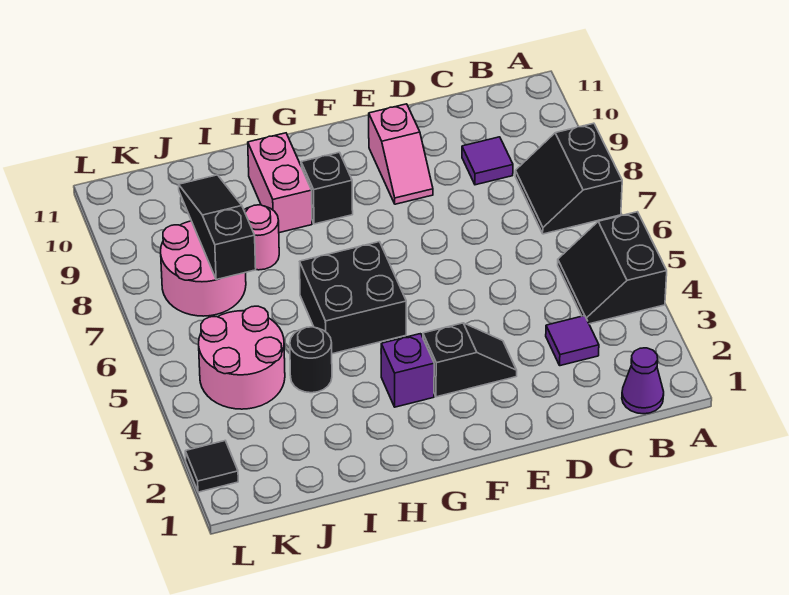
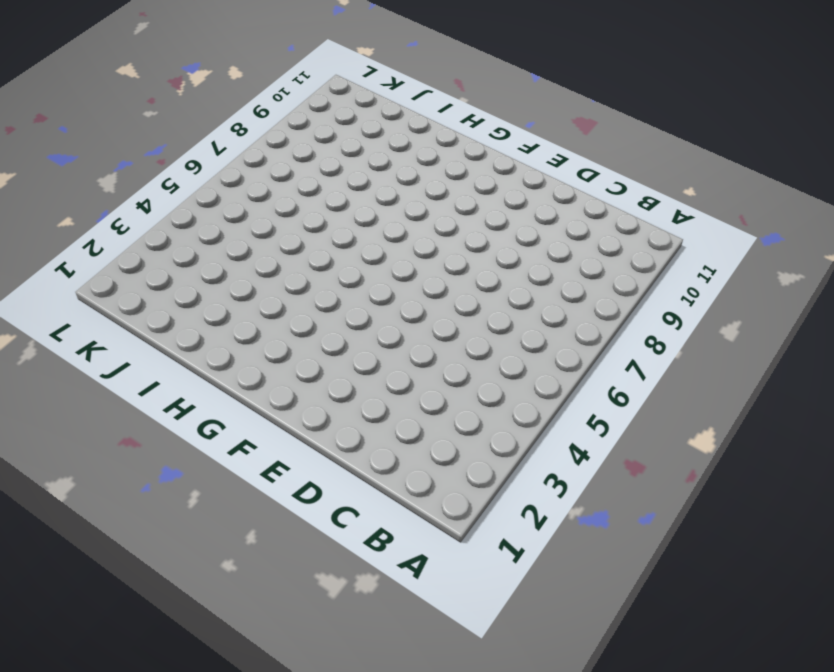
none -> black 2x2 slope [558,212,667,324]
none -> black 2x2 slope [515,123,622,234]
none -> purple 1x1 cone [622,348,664,414]

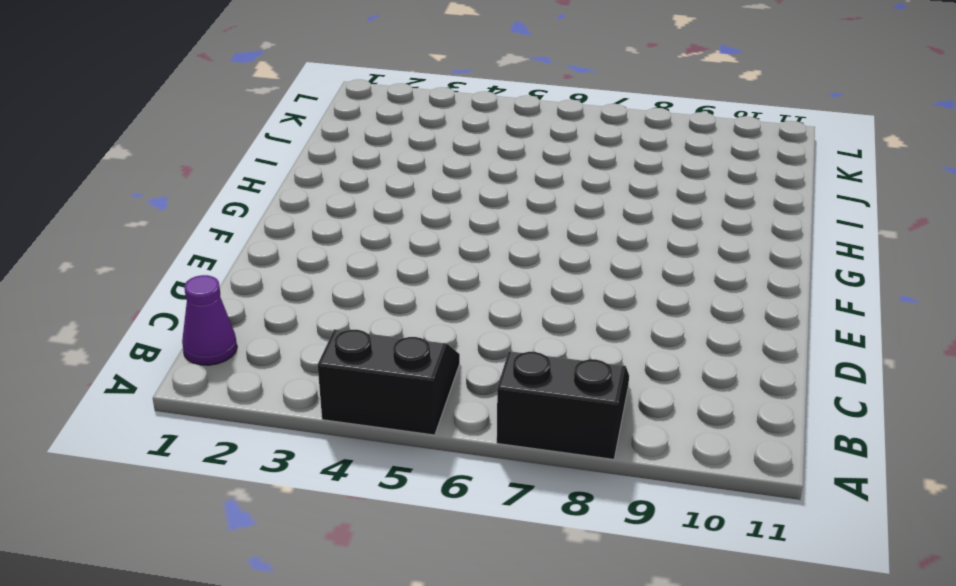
none -> purple 1x1 tile [546,316,599,366]
none -> purple 1x1 tile [462,137,513,185]
none -> black 1x2 slope [423,323,517,397]

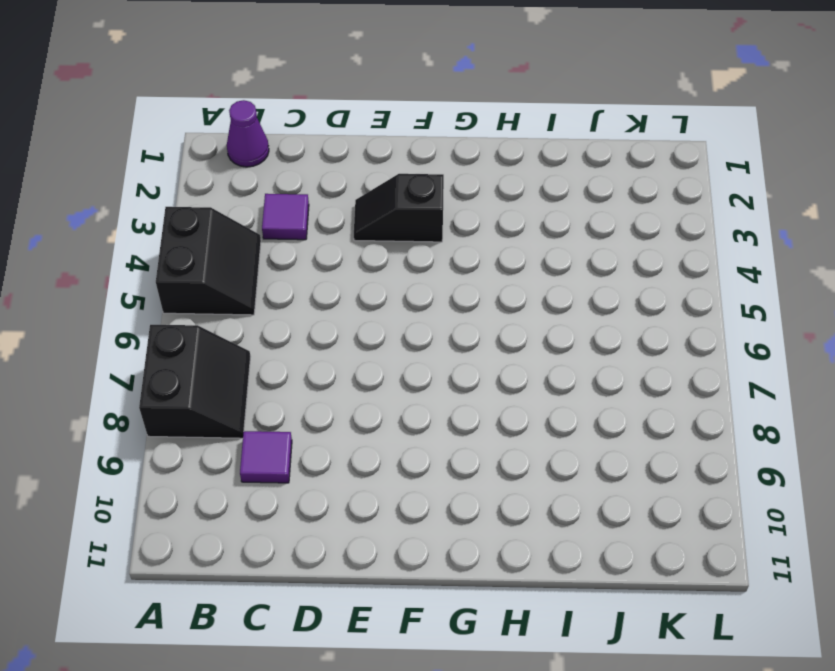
none -> pink 1x2 slope [369,104,433,204]
none -> purple 1x1 brick [381,334,434,407]
none -> black 2x2 brick [300,242,406,354]

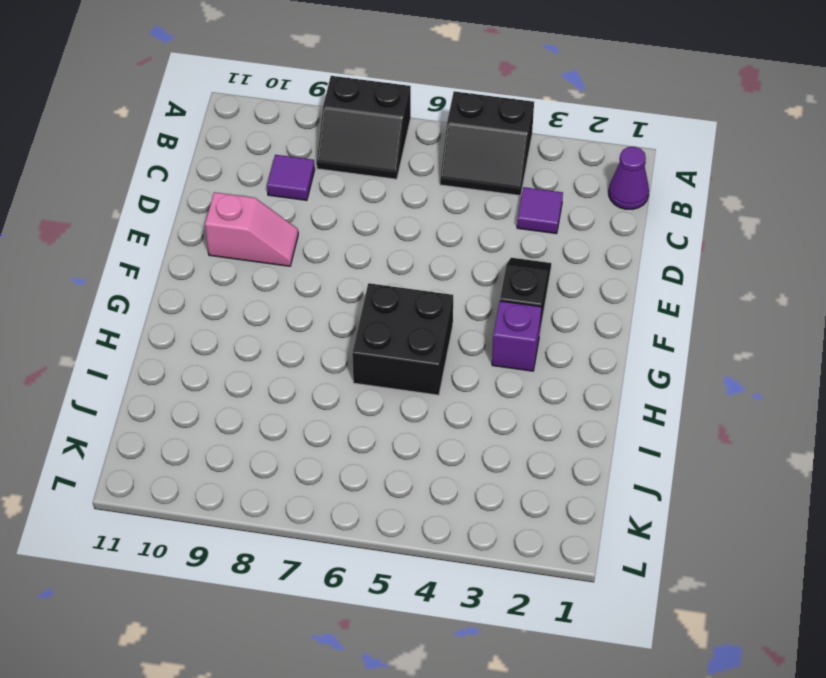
none -> black 1x1 brick [301,152,353,224]
none -> pink 1x2 brick [248,133,312,233]
none -> black 1x1 round brick [290,327,332,393]

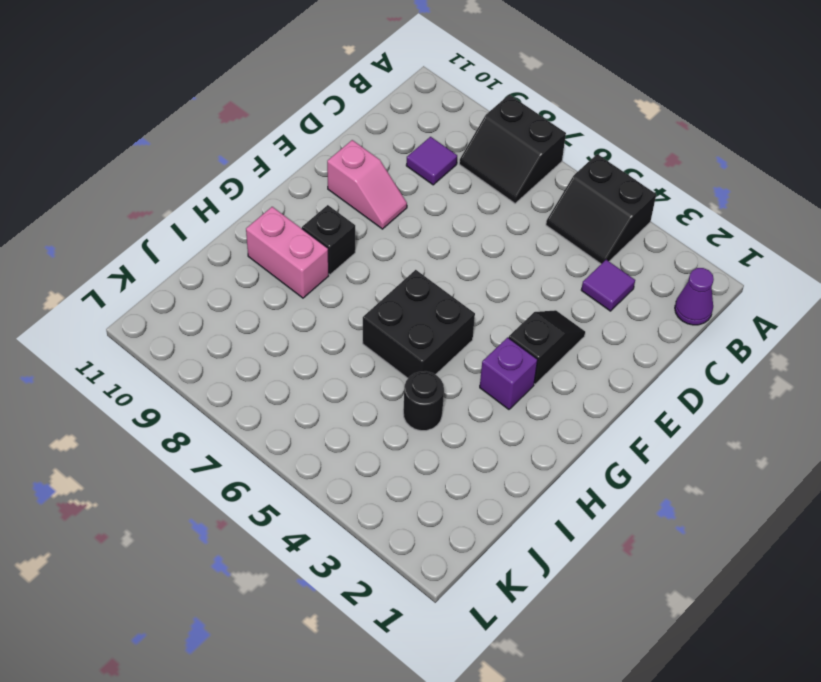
none -> pink 1x1 round brick [244,205,279,270]
none -> pink 2x2 round brick [199,306,285,409]
none -> pink 2x2 round brick [161,221,246,316]

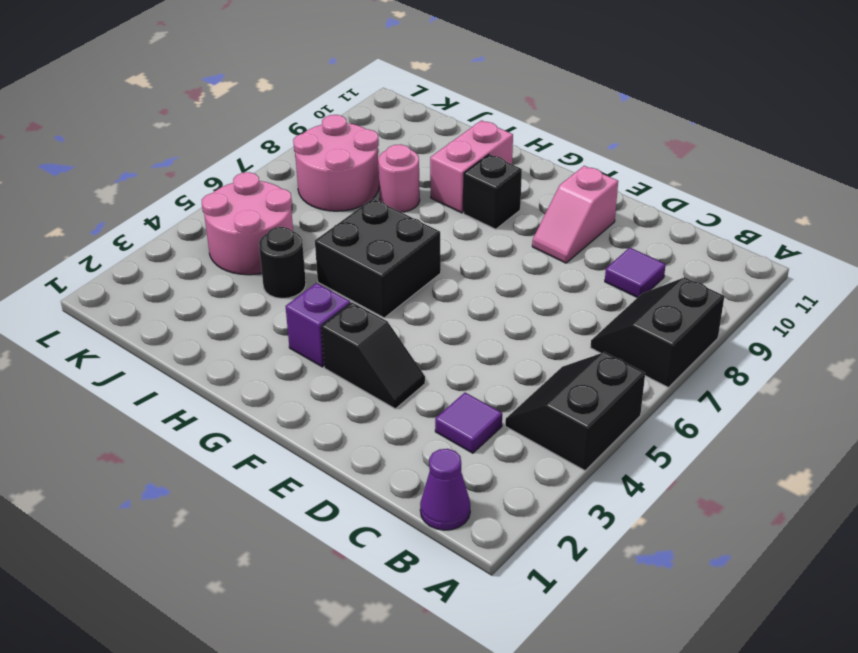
none -> black 1x1 tile [185,441,238,492]
none -> black 1x3 slope [179,175,256,280]

